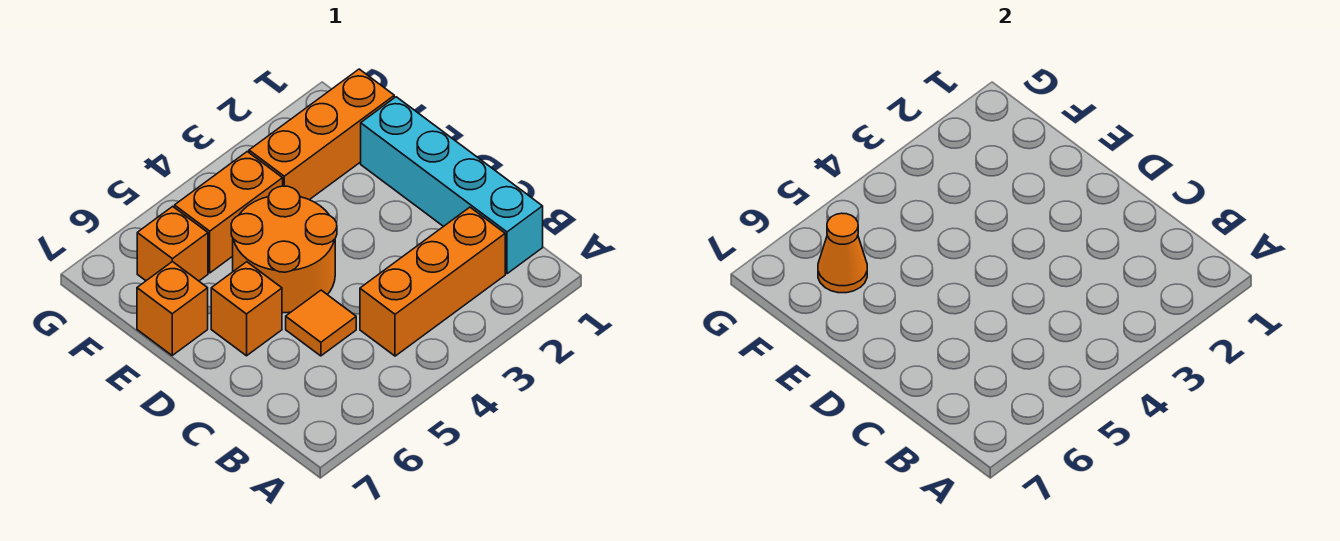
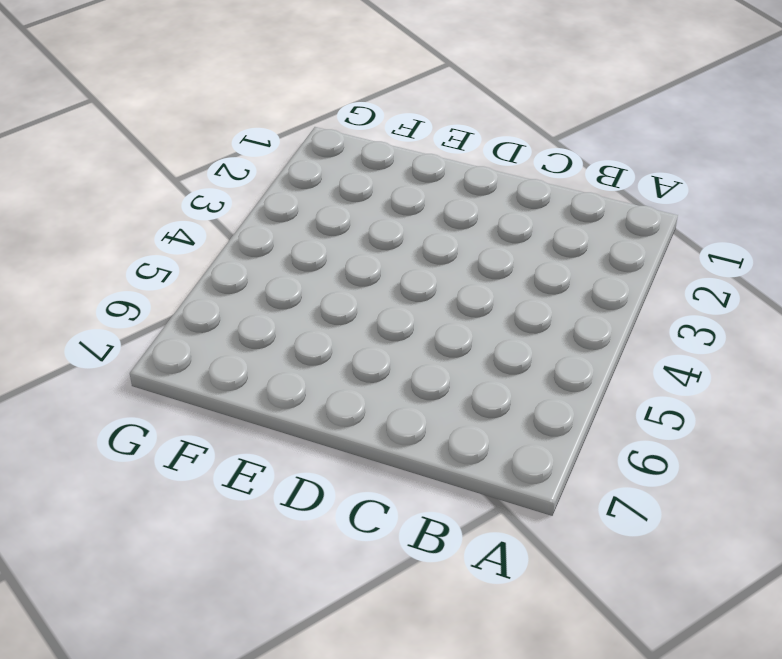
none -> cyan 1x4 brick [361,97,543,274]
none -> orange 1x3 brick [360,207,505,356]

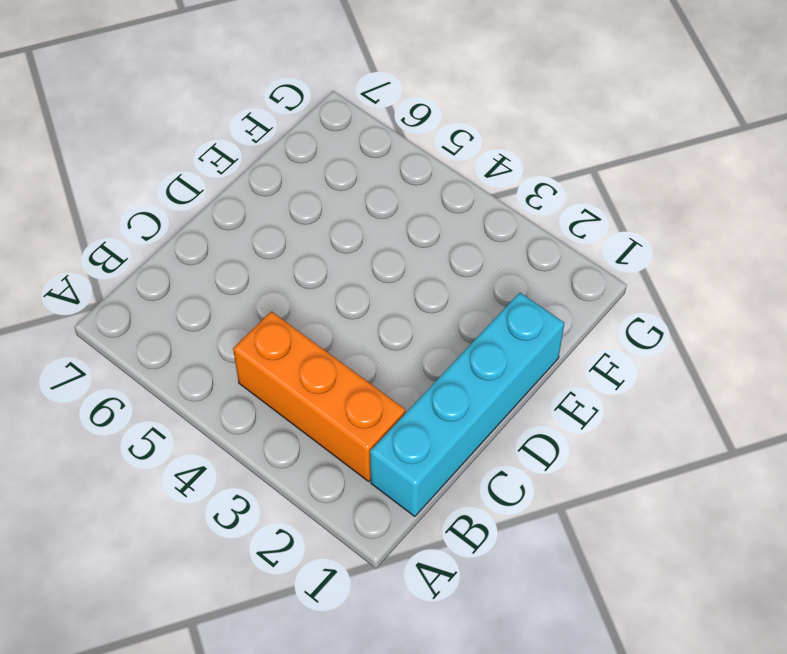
none -> orange 1x1 tile [286,290,356,356]
none -> orange 2x2 round brick [231,186,337,313]

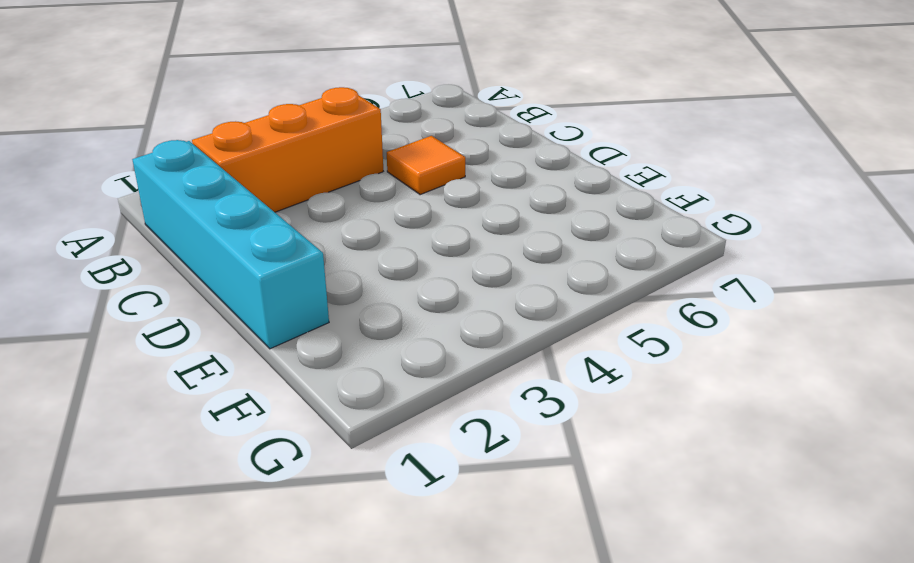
none -> orange 2x2 round brick [231,186,337,313]
none -> orange 1x1 brick [211,262,282,356]

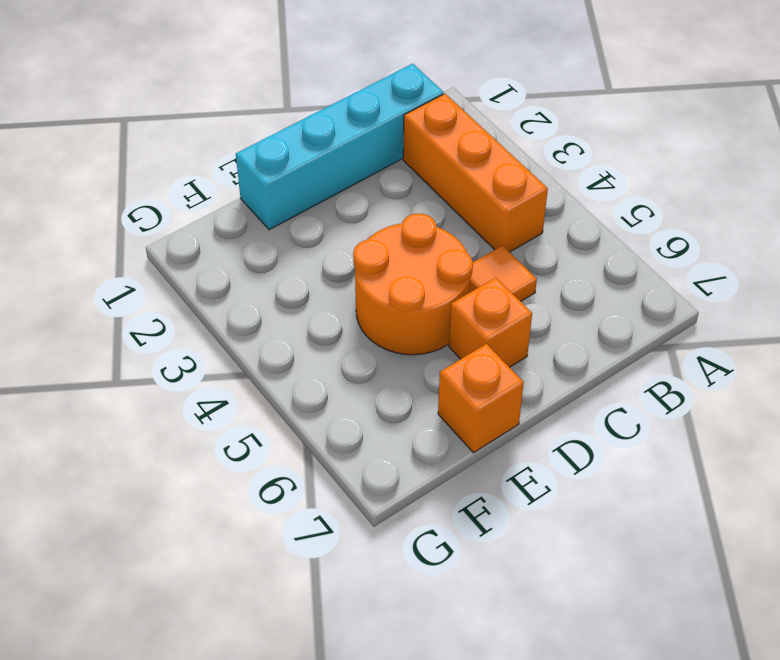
none -> orange 1x3 brick [249,69,394,200]
none -> orange 1x2 brick [175,152,283,273]

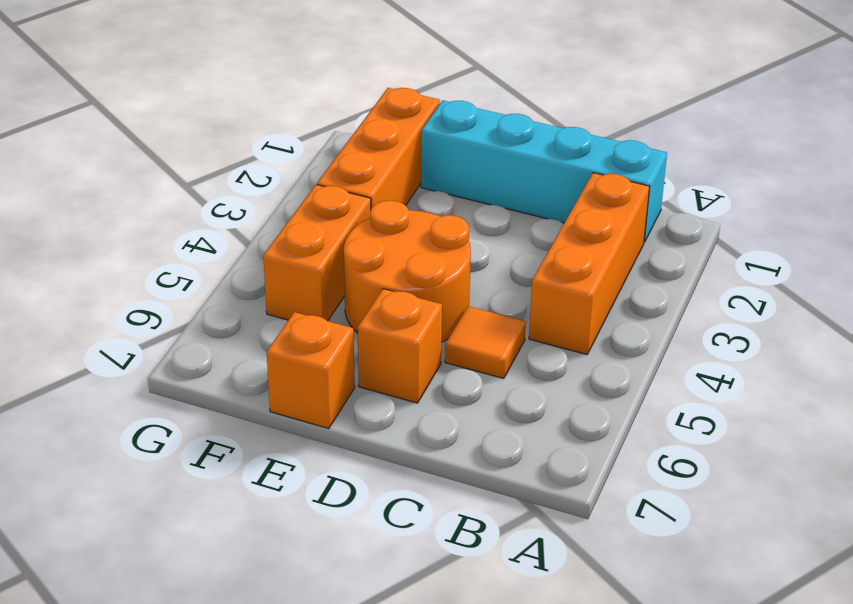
none -> orange 1x1 brick [137,206,208,281]
none -> orange 1x1 cone [818,213,867,293]

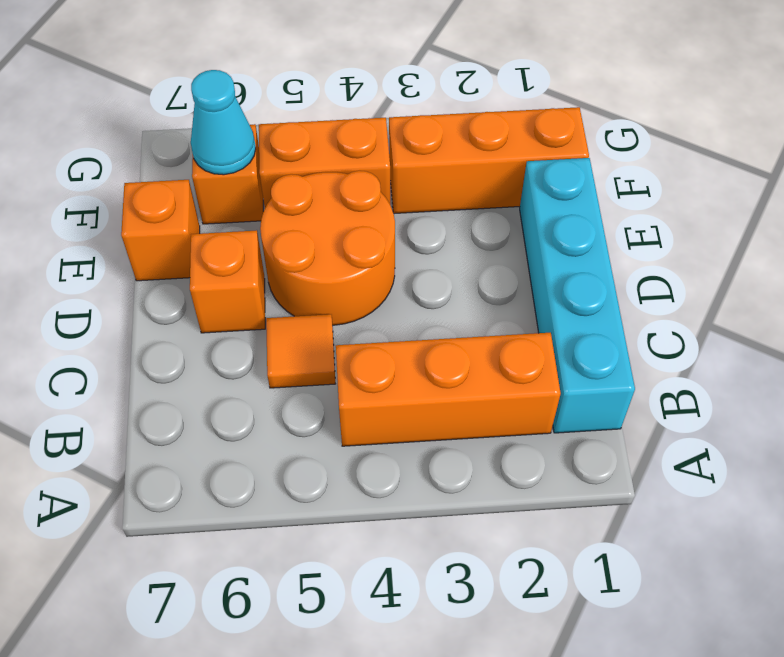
cyan 1x1 cone [191,70,256,175] -> orange 1x1 cone [818,213,867,293]

